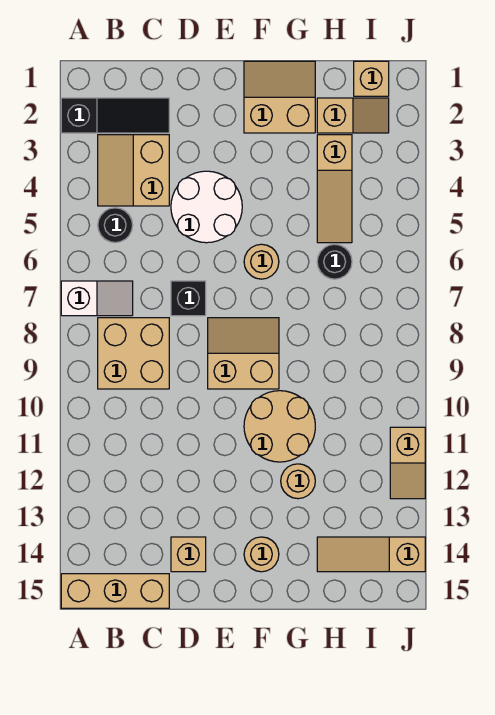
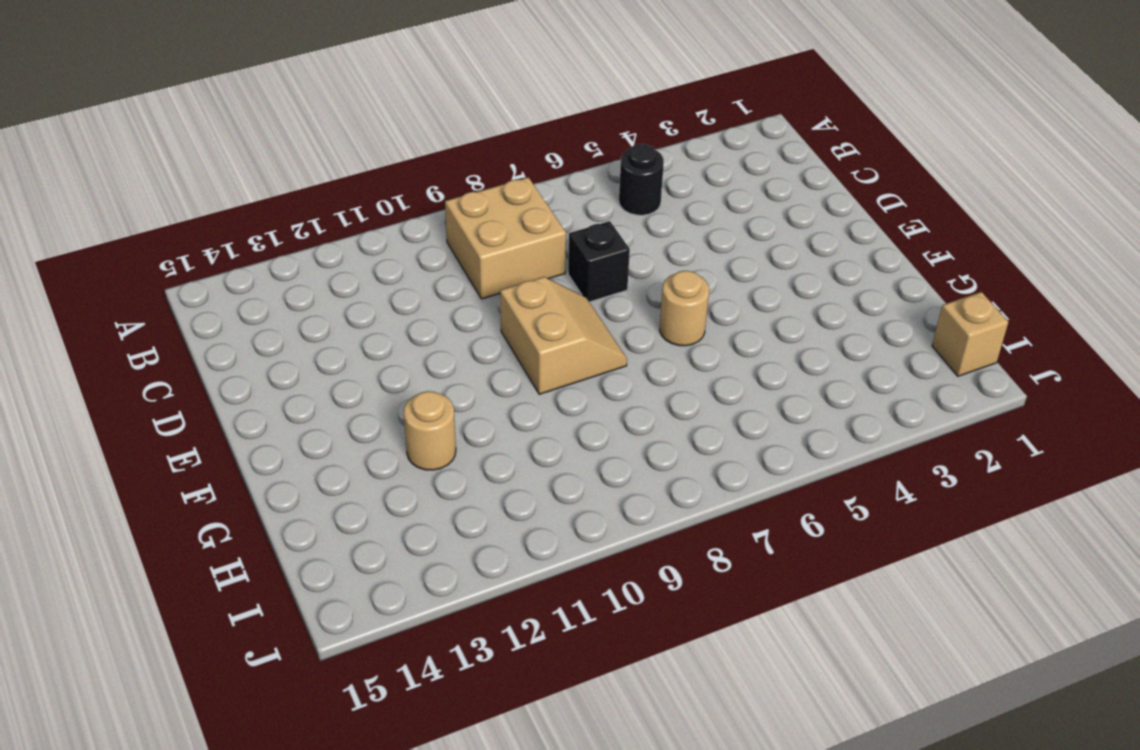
none -> black 1x3 slope [61,98,169,133]
none -> white 1x2 slope [61,281,133,316]
none -> tan 1x3 brick [61,574,169,608]

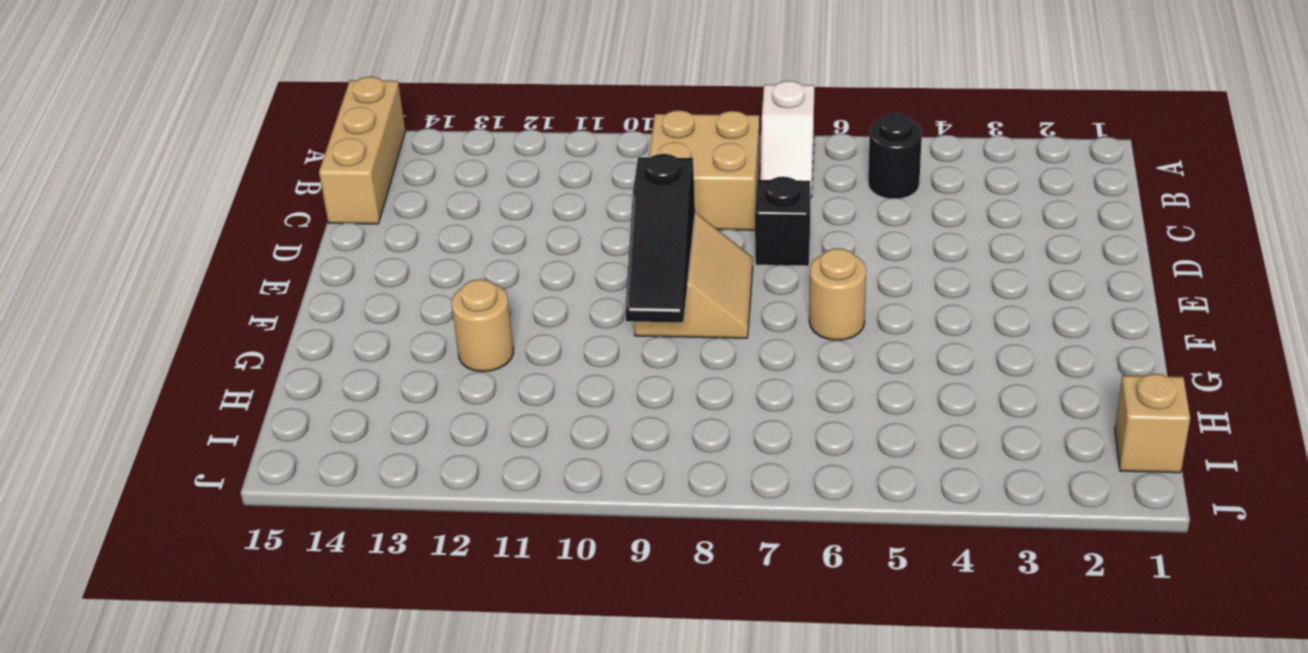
black 1x3 slope [625,154,695,322] -> black 1x3 slope moved to [61,98,169,133]
none -> tan 2x2 slope [98,135,169,206]
none -> white 2x2 round brick [171,171,242,243]
none -> tan 1x1 brick [171,537,206,572]

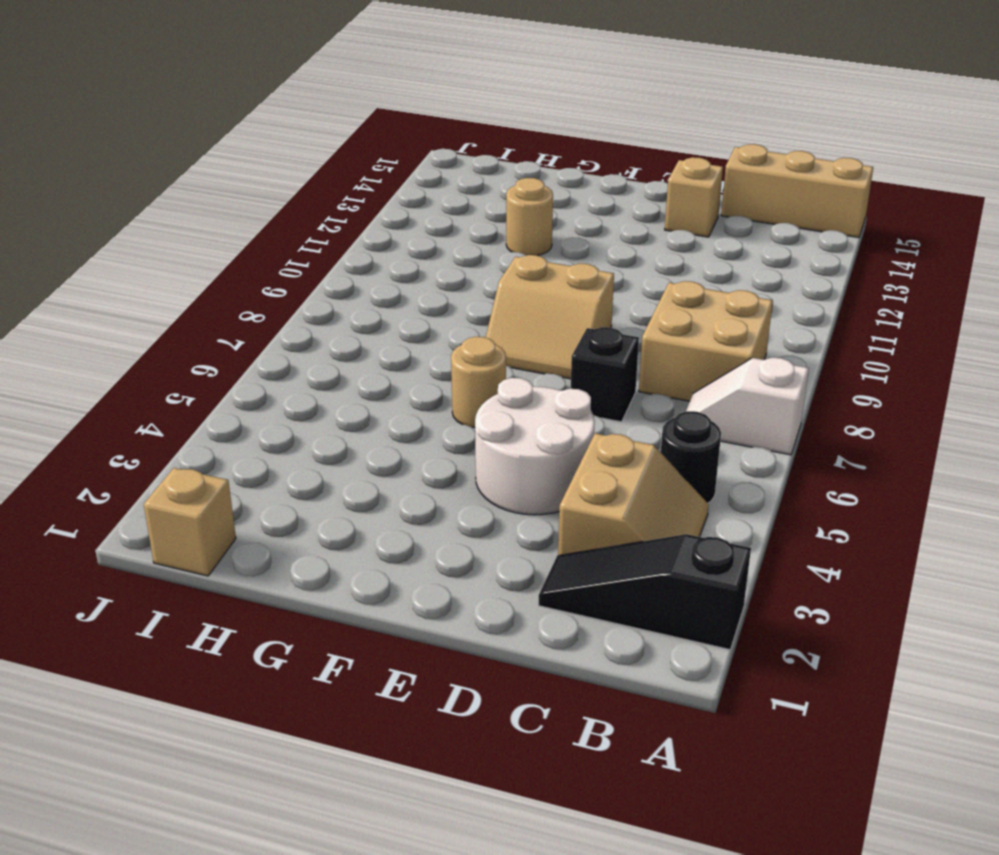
none -> tan 2x2 slope [244,61,315,133]
none -> tan 2x2 round brick [244,391,315,462]
none -> tan 1x1 round brick [244,537,279,572]

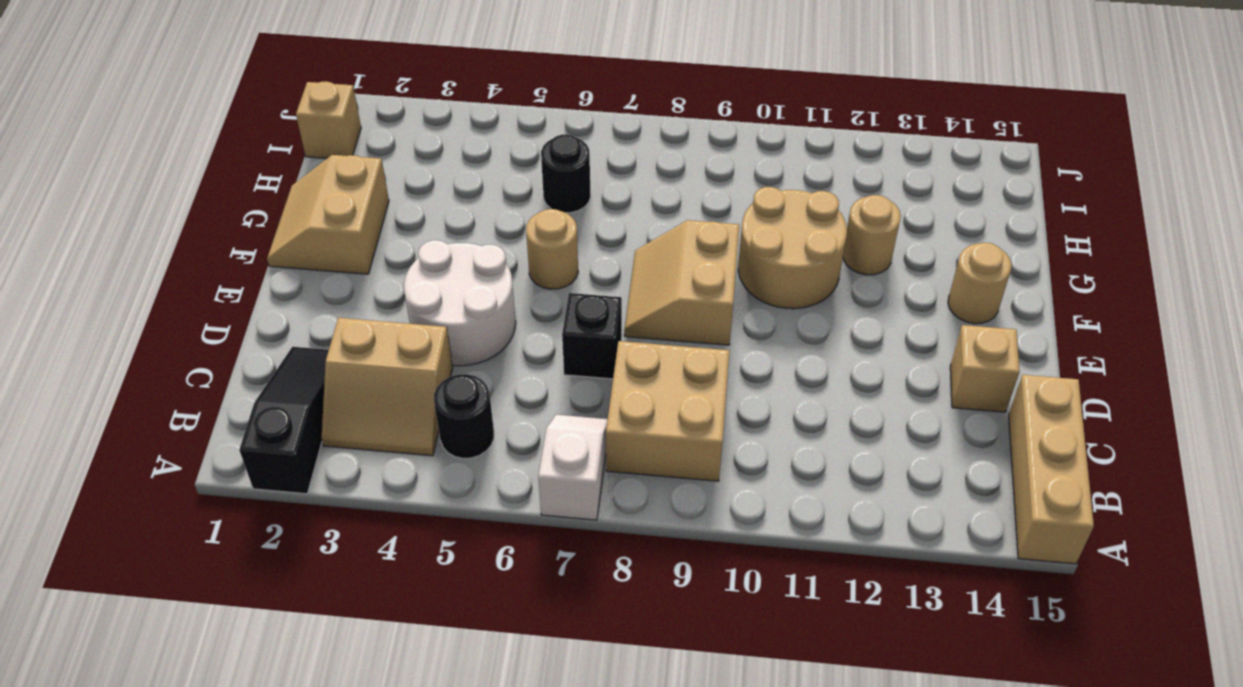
none -> tan 1x2 slope [317,98,389,133]
none -> tan 1x3 slope [317,135,352,243]
none -> tan 1x3 slope [317,537,425,572]

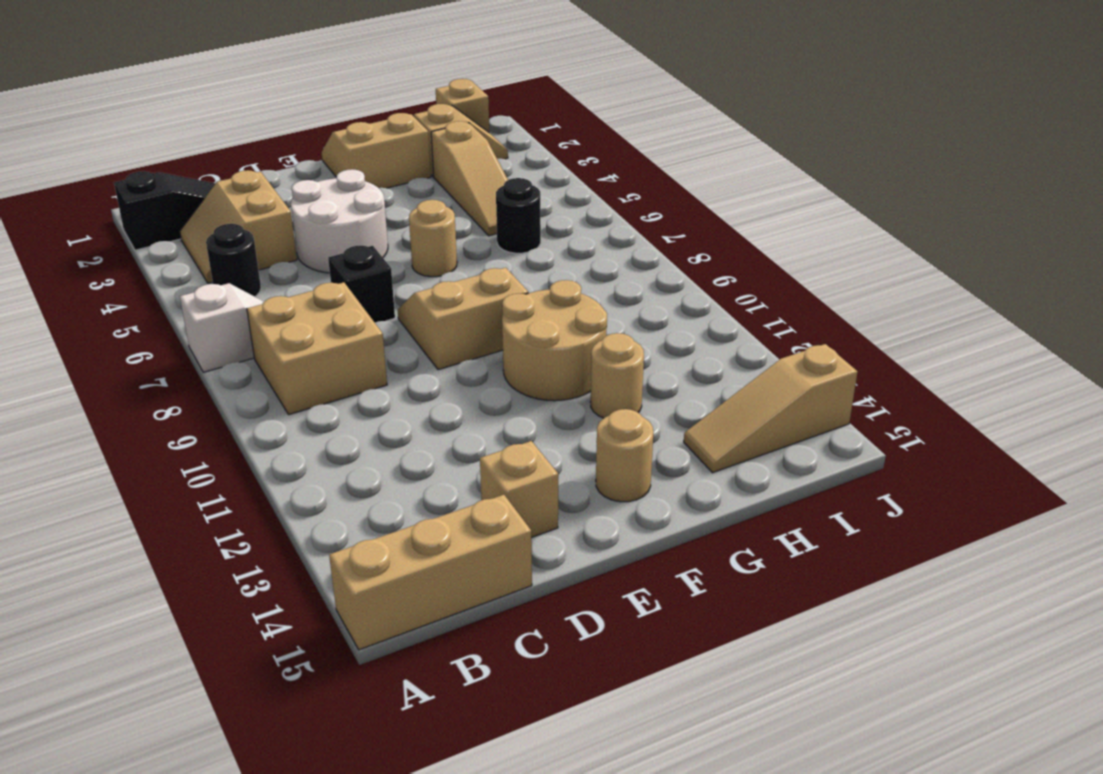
none -> tan 1x2 slope [390,427,425,499]

